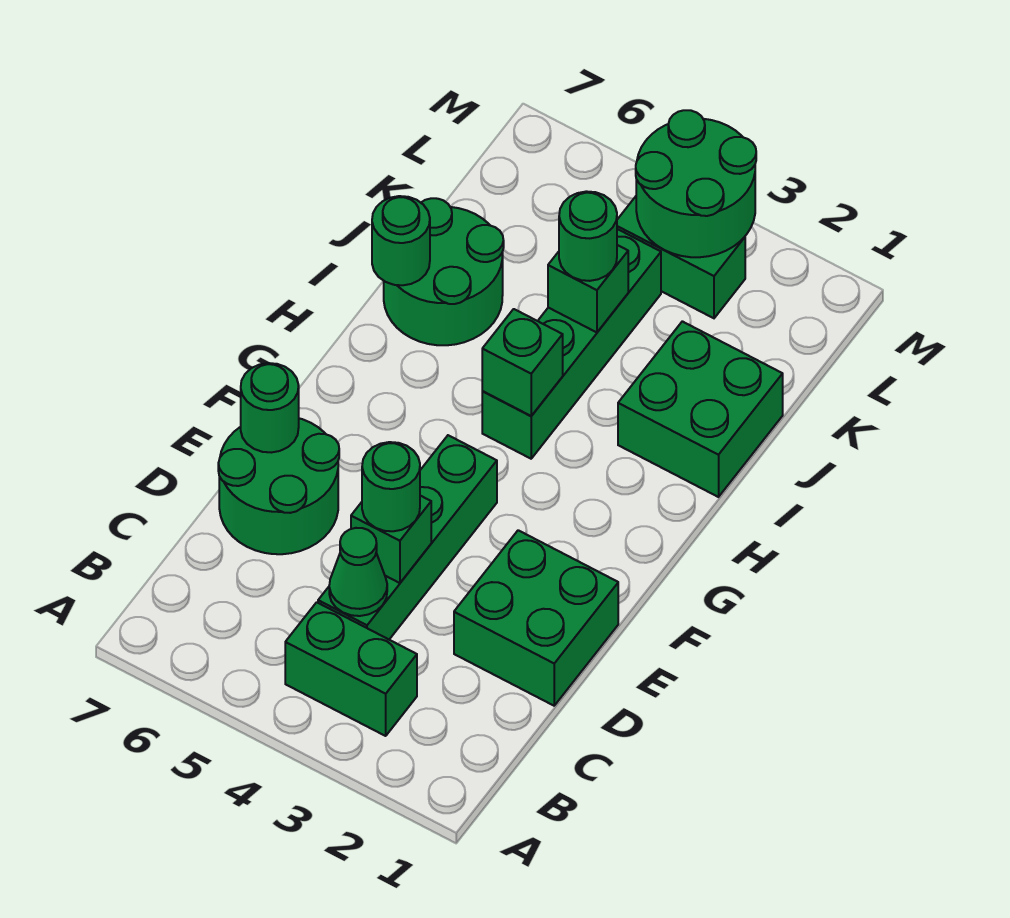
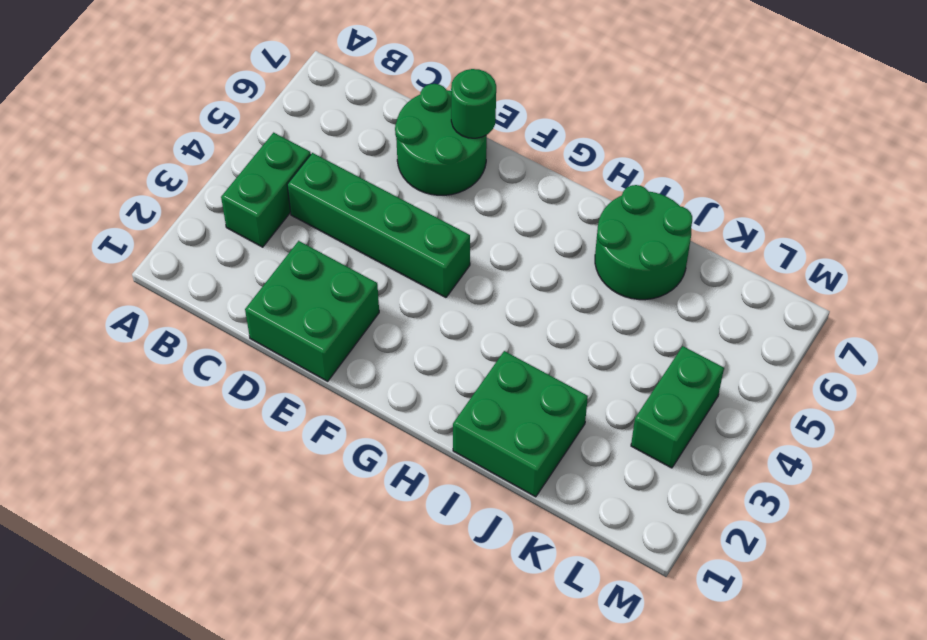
none -> green 1x4 brick [482,229,661,459]
none -> green 1x1 cone [329,528,387,616]
none -> green 1x1 brick [351,496,431,583]

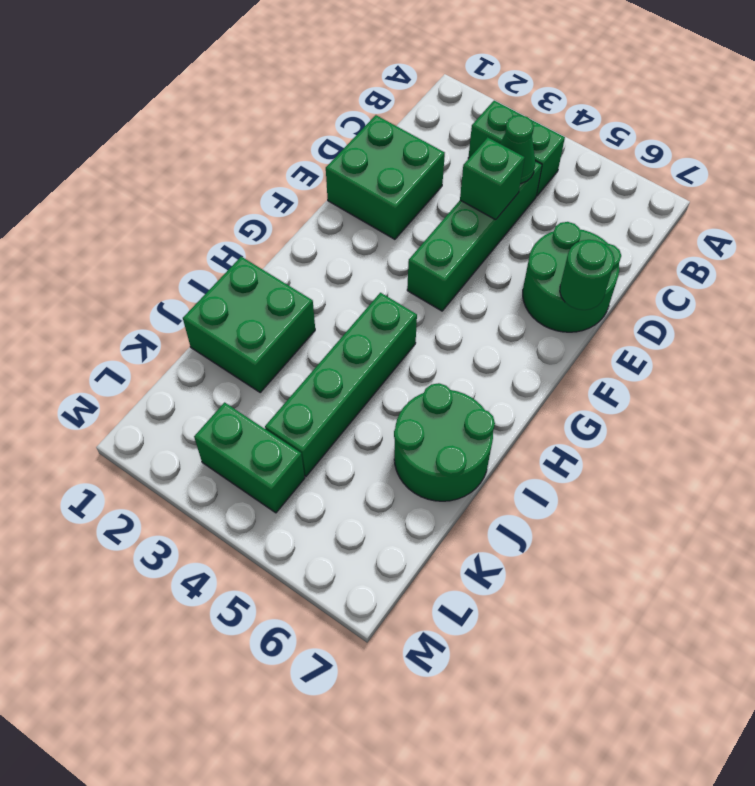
none -> green 1x1 brick [482,309,563,416]
none -> green 1x1 round brick [372,196,430,285]
none -> green 1x1 brick [548,245,628,332]

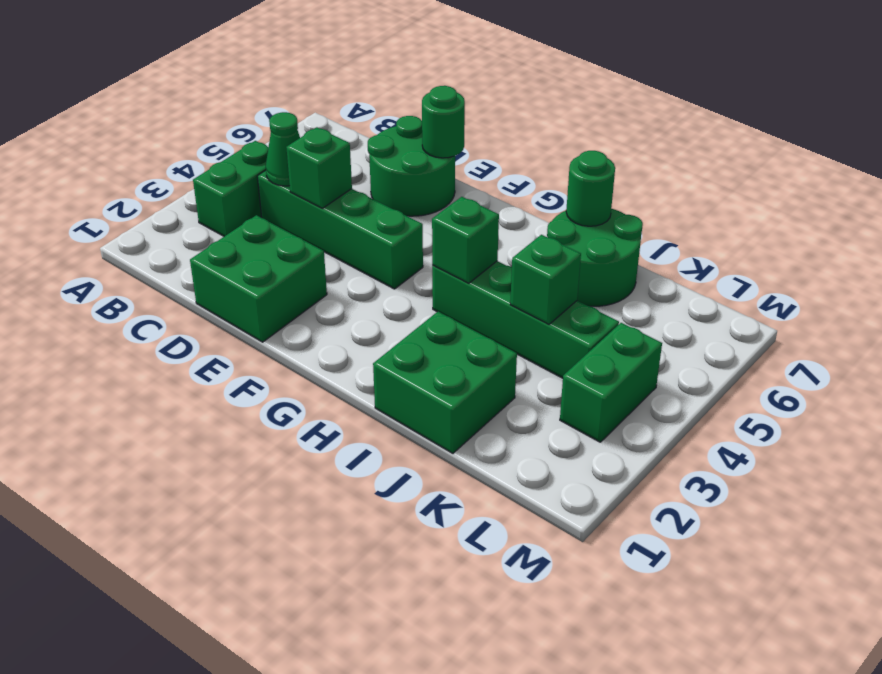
none -> green 2x2 round brick [636,110,756,257]
none -> green 1x1 round brick [362,442,420,531]
none -> green 1x1 round brick [559,191,617,281]

